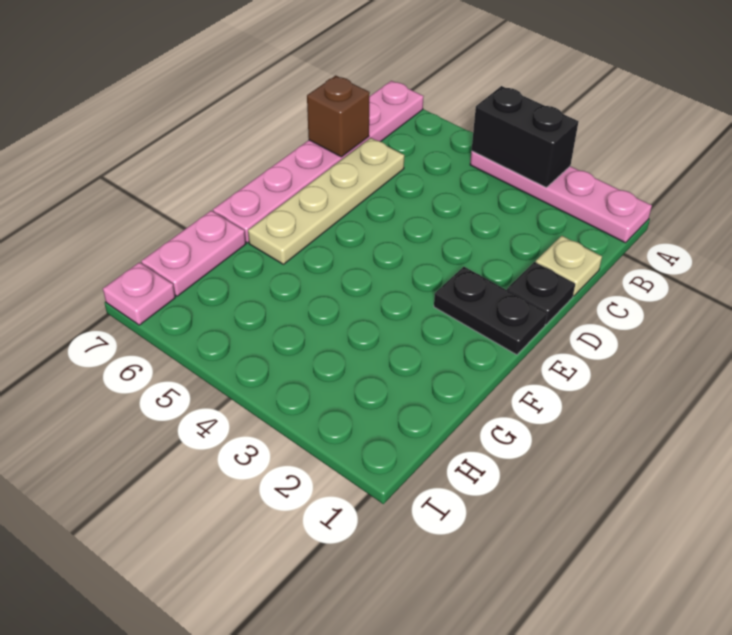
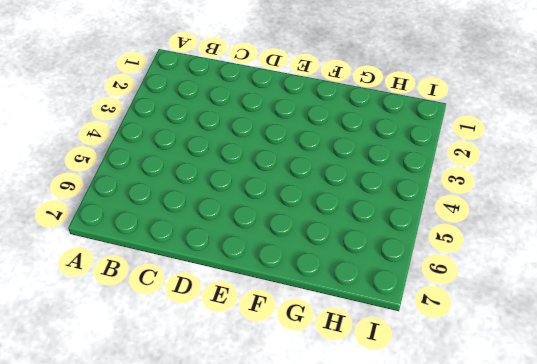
none -> pink 1x4 plate [470,151,652,243]
none -> pink 1x6 plate [213,81,424,243]

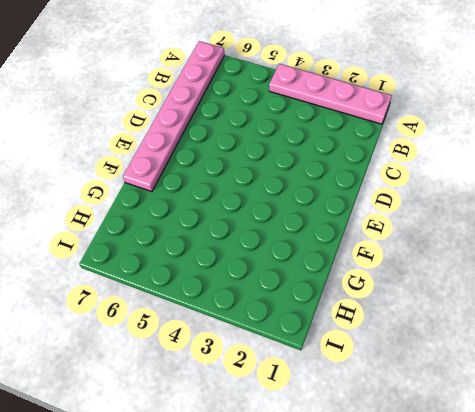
none -> tan 1x1 plate [536,236,602,296]
none -> tan 1x4 plate [248,138,404,264]

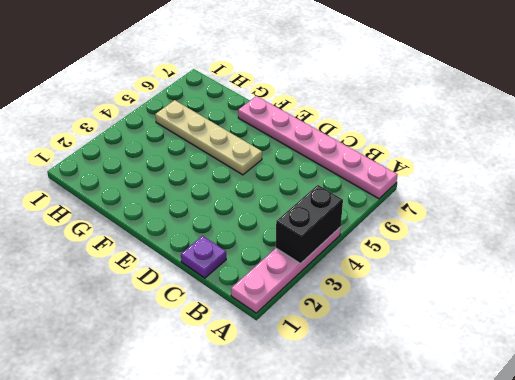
purple 1x1 plate [181,236,226,278] -> tan 1x1 plate [536,236,602,296]
tan 1x4 plate [155,100,262,175] -> tan 1x4 plate moved to [248,138,404,264]
none -> black 1x1 plate [507,262,575,325]
none -> black 1x2 plate [434,267,547,355]

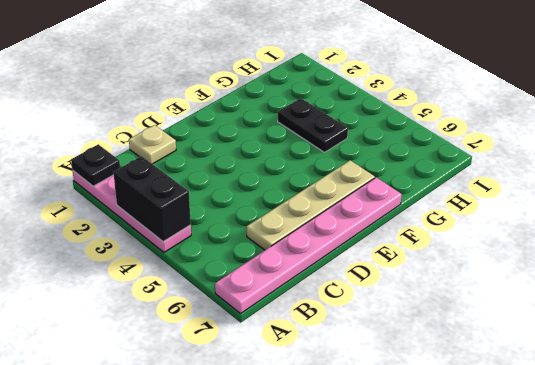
black 1x1 plate [71,144,120,186] -> black 1x1 plate moved to [507,262,575,325]
black 1x2 plate [278,98,348,152] -> black 1x2 plate moved to [434,267,547,355]
none -> pink 1x2 plate [141,211,246,296]
none -> pink 1x1 plate [103,262,175,325]

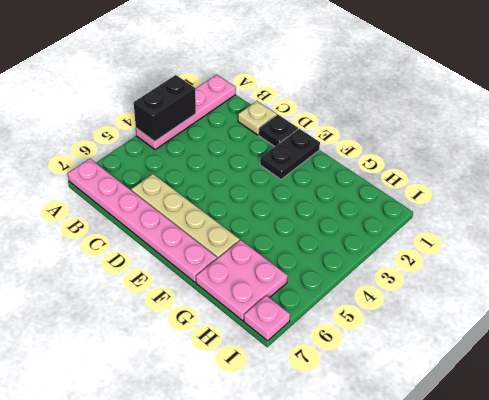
pink 2x2 plate [196,240,288,321] -> pink 1x2 plate [141,211,246,296]
none -> brown 1x1 brick [307,76,370,157]

